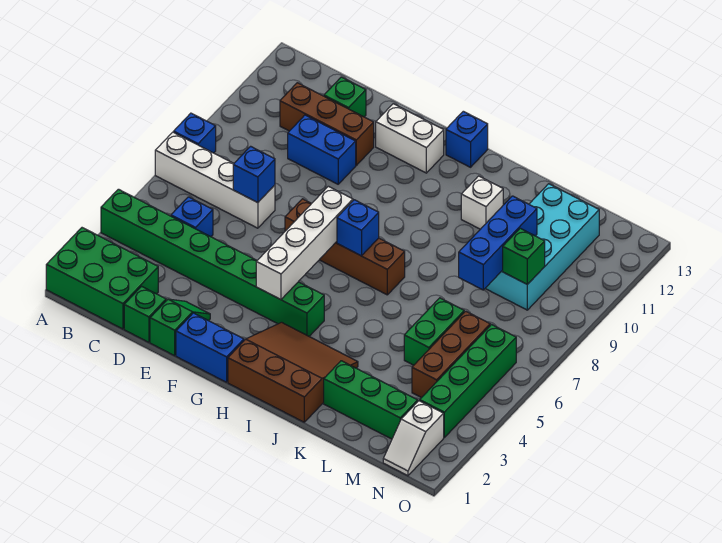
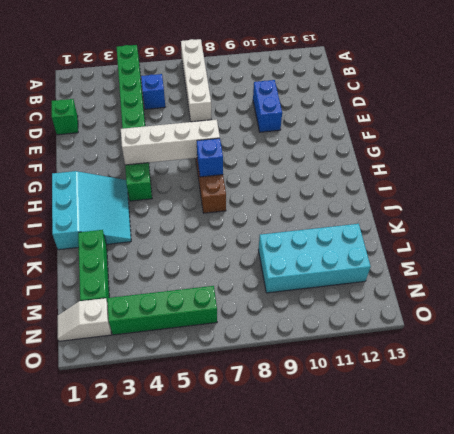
cyan 3x3 slope [52,171,131,250] -> brown 3x3 slope [228,322,358,422]
none -> green 2x3 brick [46,228,158,329]
none -> blue 1x1 brick [174,113,216,153]
none -> brown 1x3 brick [280,83,374,165]

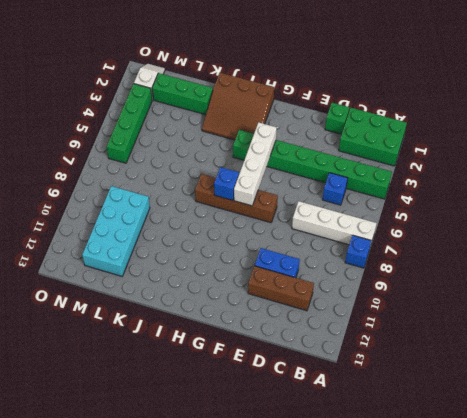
none -> green 1x1 brick [324,77,366,117]
none -> green 1x2 slope [150,299,210,356]
none -> blue 1x2 brick [176,313,244,382]

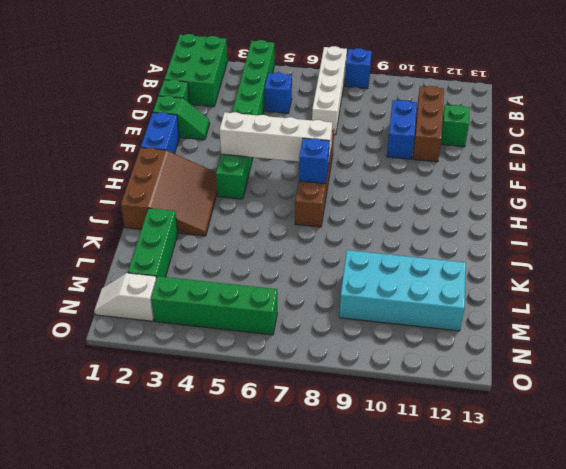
none -> white 1x2 brick [376,104,444,173]
none -> blue 1x1 brick [446,111,488,167]
none -> white 1x1 brick [461,176,503,229]

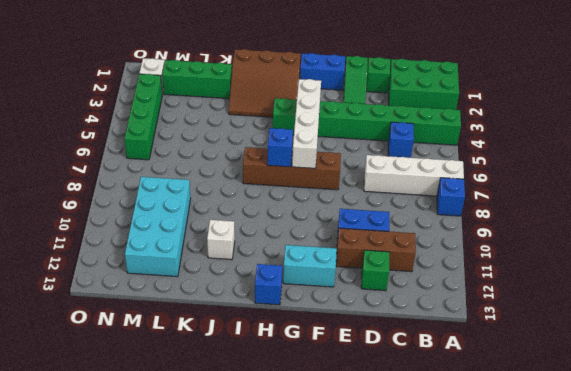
cyan 1x2 brick [283,245,337,287] -> white 1x2 brick [376,104,444,173]
none -> green 1x2 brick [404,298,464,365]
none -> brown 1x3 brick [412,311,490,398]
none -> blue 1x1 brick [233,146,275,203]

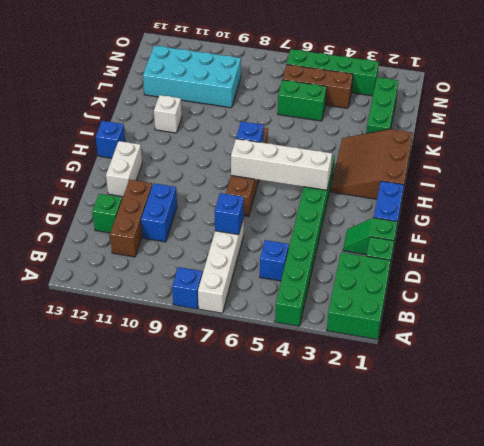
none -> white 1x2 slope [383,401,444,476]
none -> blue 1x3 brick [459,196,537,290]
none -> green 1x1 brick [503,228,545,285]

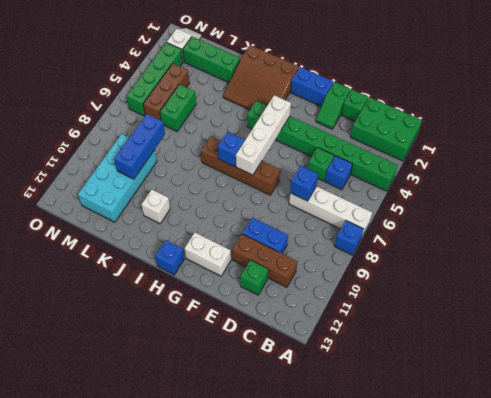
green 1x1 brick [308,148,334,181] -> green 1x1 brick moved to [503,228,545,285]

